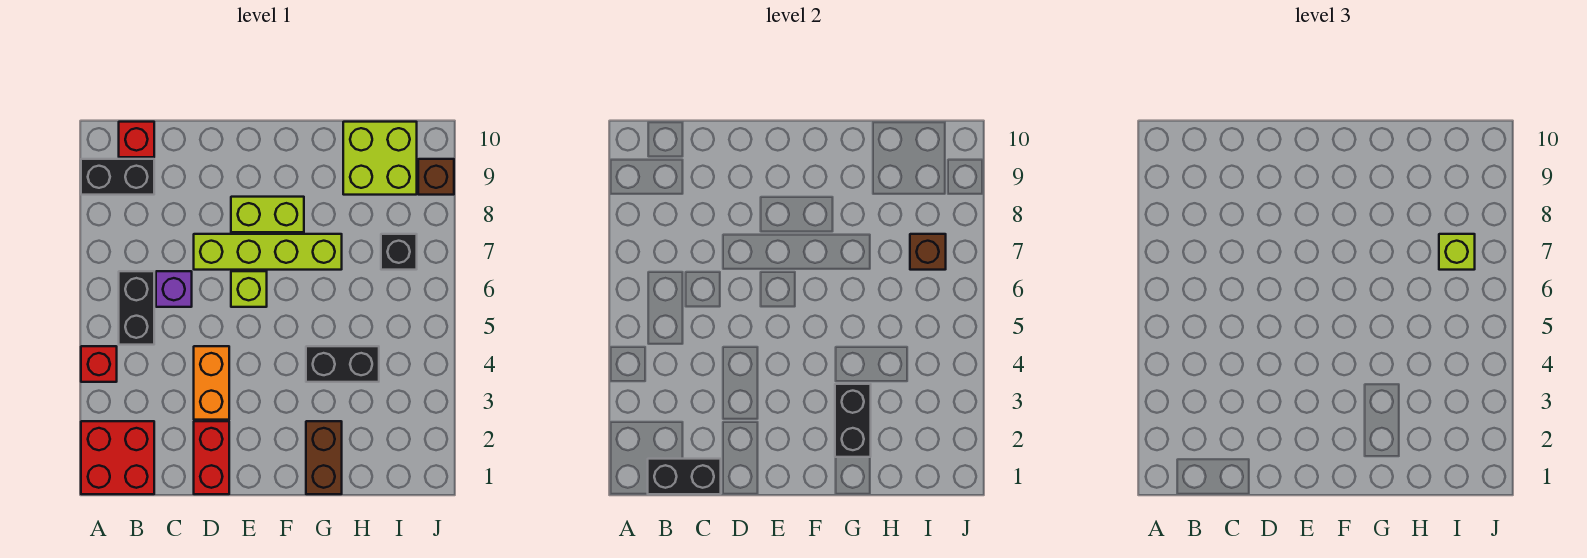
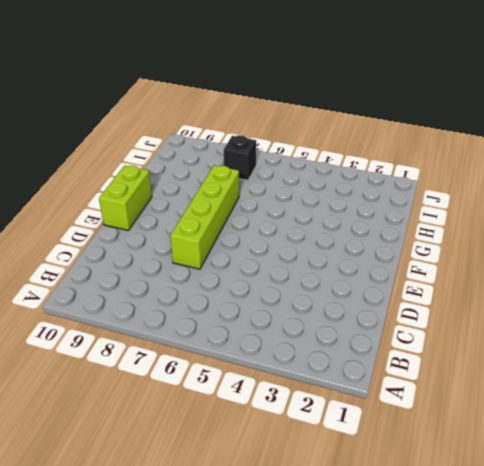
lime 1x2 brick [99,166,152,230] -> lime 1x2 brick moved to [231,197,304,232]
none -> red 2x2 brick [81,421,154,494]
none -> red 1x1 brick [81,346,117,382]
none -> black 1x2 brick [81,159,154,195]

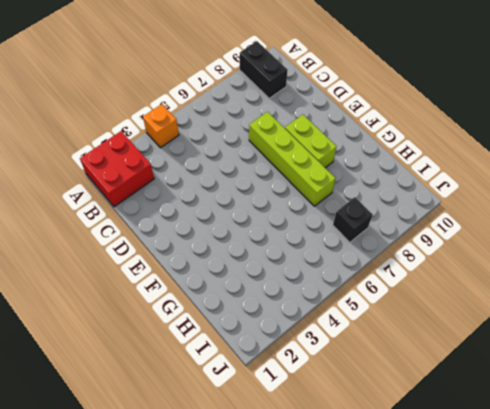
orange 1x1 brick [143,104,179,148] -> red 1x1 brick [81,346,117,382]
none -> black 1x2 brick [119,271,154,345]
none -> red 1x1 brick [119,122,154,157]
none -> purple 1x1 brick [156,271,192,307]

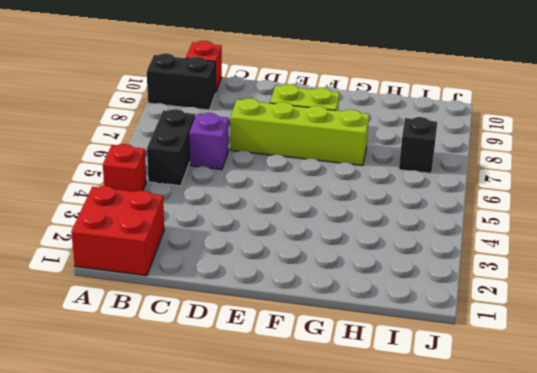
none -> red 1x2 brick [194,421,229,494]
none -> orange 1x2 brick [194,346,229,420]
none -> lime 1x1 brick [231,271,267,307]

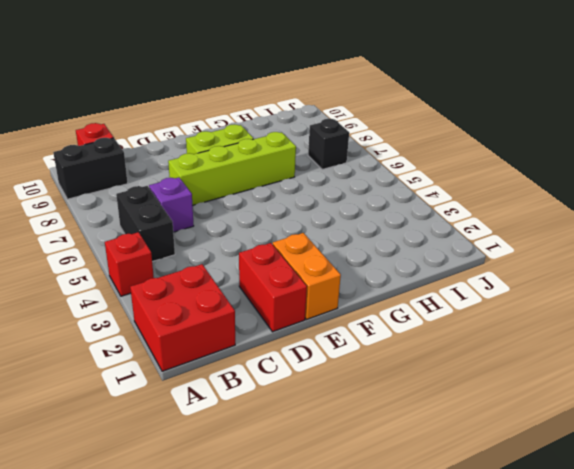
orange 1x2 brick [273,233,341,320] -> orange 1x2 brick moved to [194,346,229,420]
none -> lime 1x1 brick [231,271,267,307]
none -> brown 1x2 brick [306,421,342,494]
none -> black 1x2 brick [306,346,379,382]

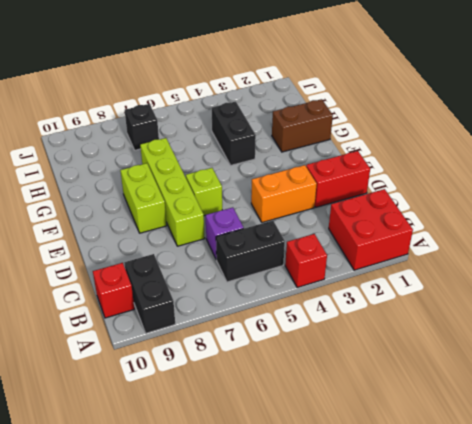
none -> lime 2x2 brick [343,122,417,195]
none -> brown 1x1 brick [418,159,454,195]
none -> black 1x2 brick [648,459,721,494]

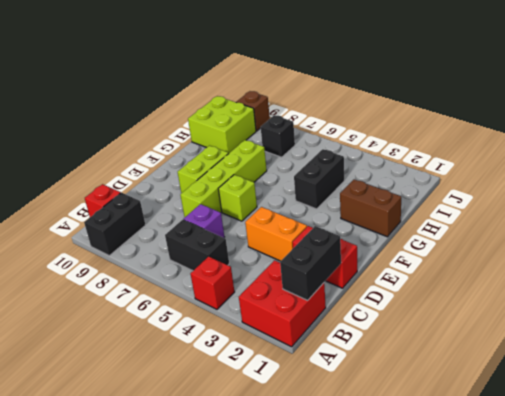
none -> black 1x2 brick [835,384,871,457]
none -> brown 1x1 brick [910,234,946,270]
none -> lime 1x1 brick [1439,234,1475,270]

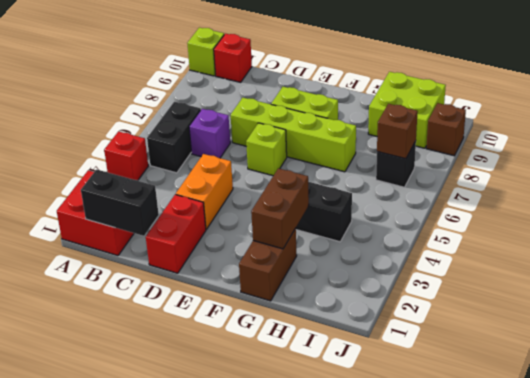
lime 1x1 brick [187,28,224,76] -> lime 1x1 brick moved to [1439,234,1475,270]
brown 1x2 brick [251,168,309,249] -> black 1x2 brick [835,384,871,457]
none -> black 1x2 brick [81,159,154,195]

